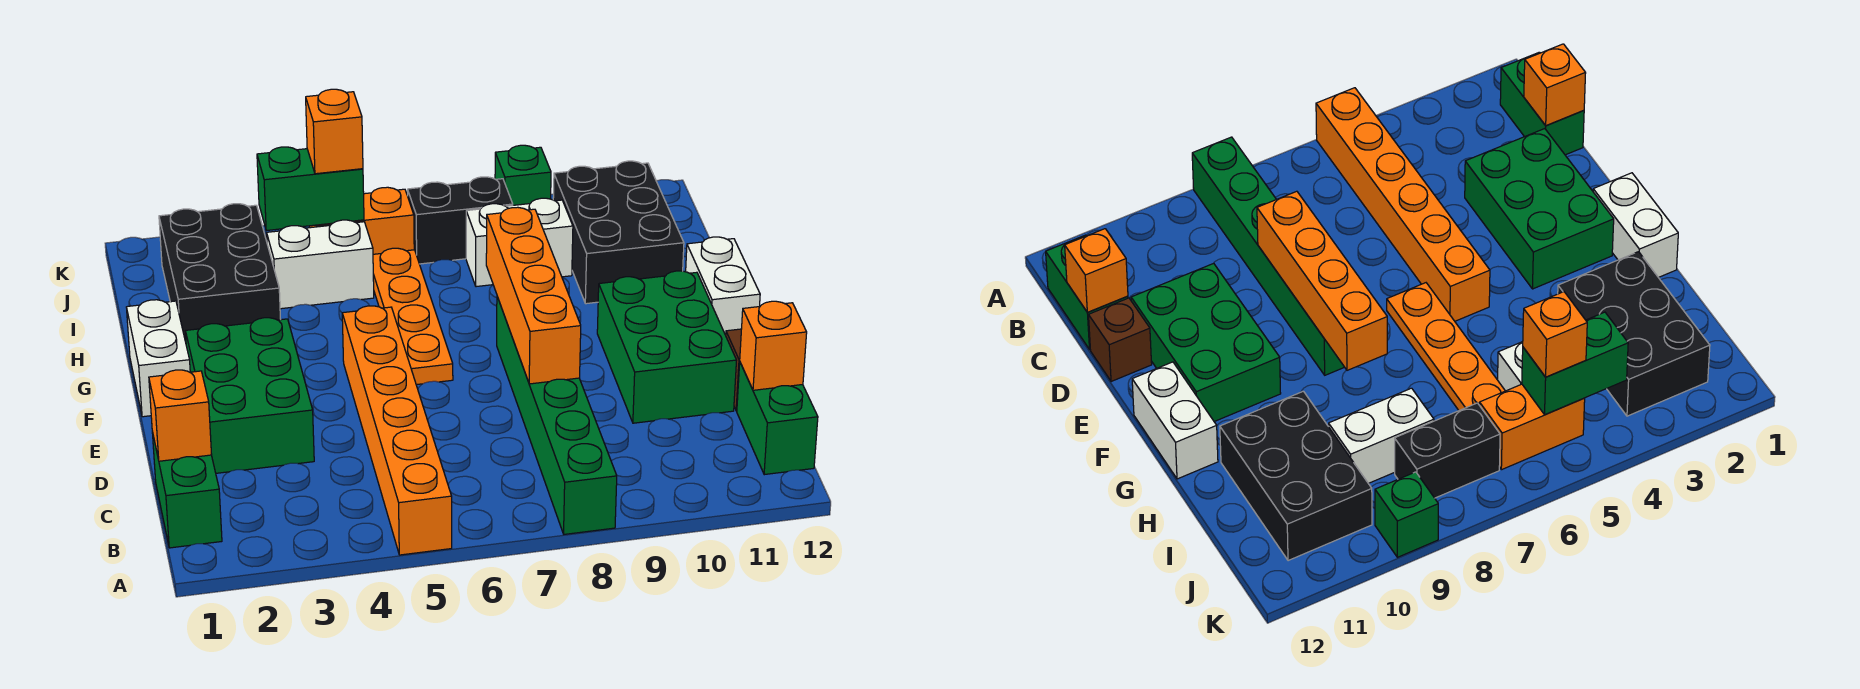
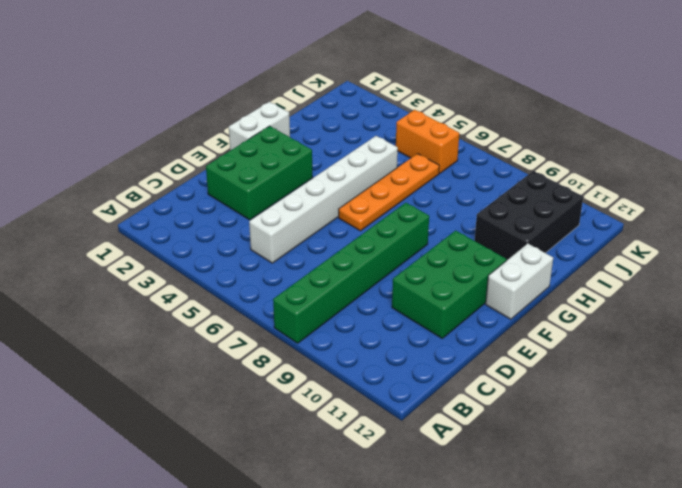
white 1x6 brick [249,136,398,263] -> orange 1x6 brick [342,306,452,555]
none -> green 1x2 brick [152,432,222,548]
none -> green 1x2 brick [737,363,818,475]
none -> brown 1x1 brick [1089,298,1152,382]

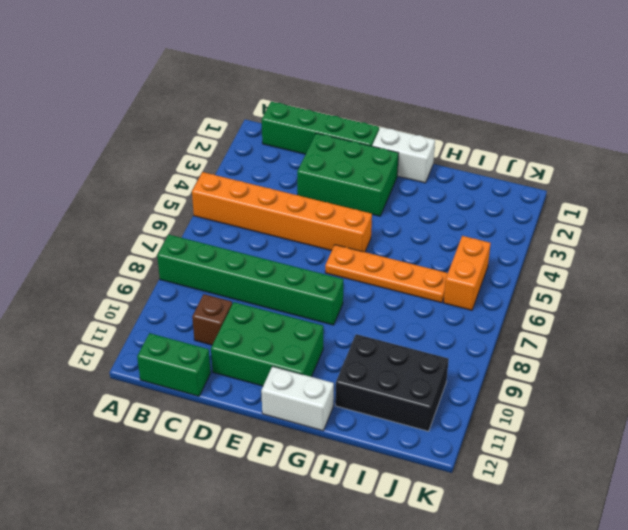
green 1x4 brick [262,102,379,154] -> green 1x2 brick [152,432,222,548]
brown 1x1 brick [192,294,232,345] -> brown 1x1 brick moved to [1089,298,1152,382]
none -> black 2x3 brick [159,204,281,342]
none -> white 1x2 brick [267,220,374,309]
none -> white 1x2 brick [466,198,573,287]

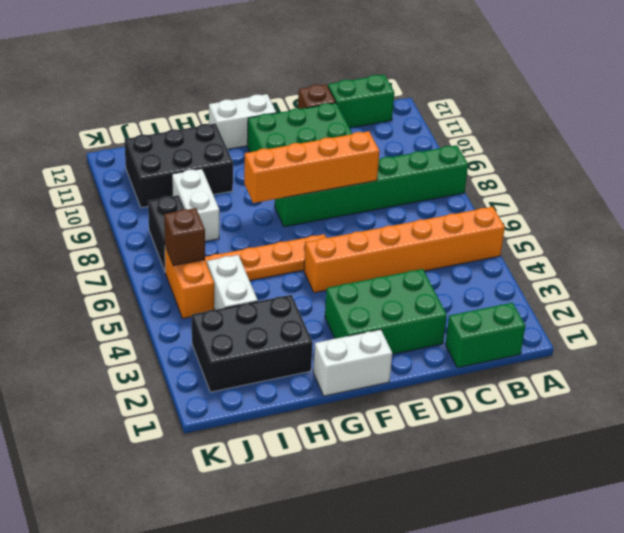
brown 1x1 brick [164,208,205,266] -> none
none -> green 1x1 brick [495,145,551,205]
none -> orange 1x1 brick [149,370,212,461]
none -> orange 1x1 brick [740,301,807,390]

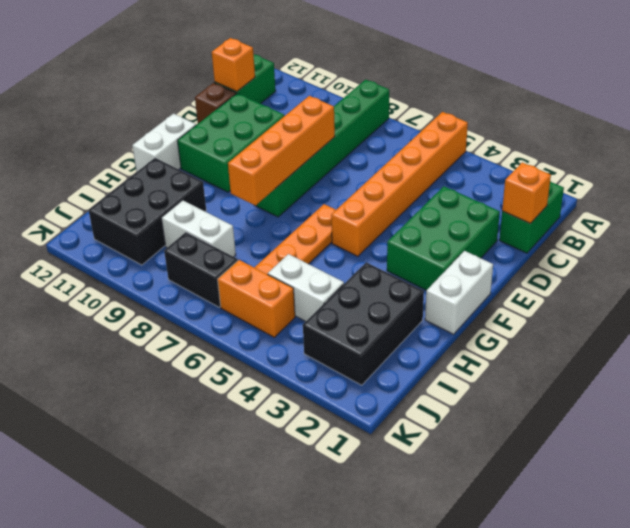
none -> green 1x1 brick [495,145,551,205]
none -> green 1x2 brick [257,147,364,230]
none -> orange 1x1 brick [306,89,363,174]

